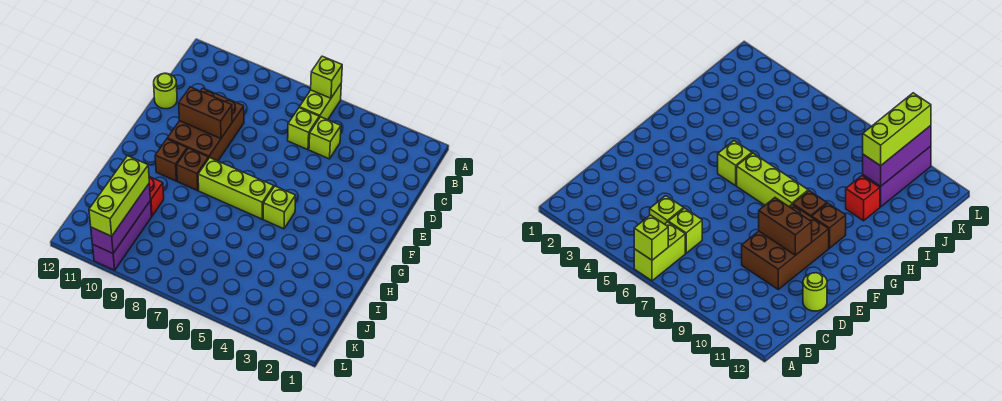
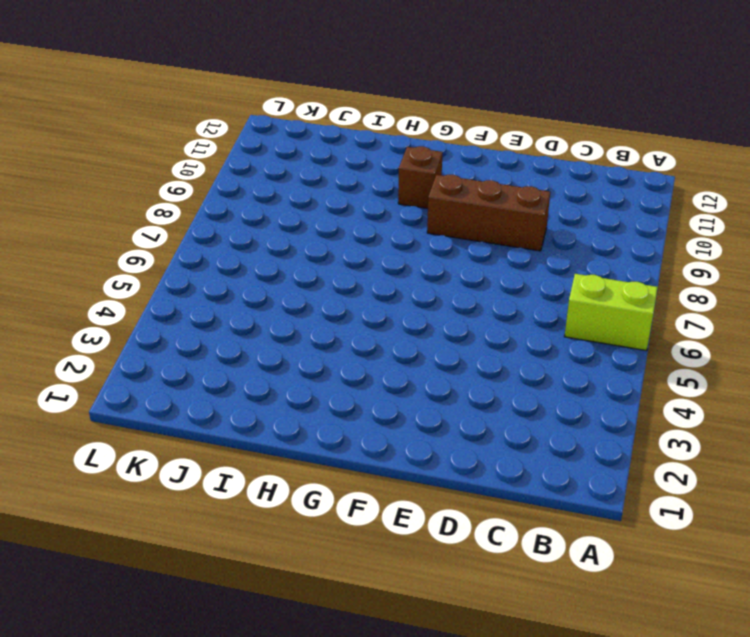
brown 1x3 brick [427,175,550,251] -> brown 2x3 brick [167,88,244,161]
none -> lime 1x1 brick [309,117,341,159]
none -> lime 1x1 brick [288,108,319,150]
none -> lime 1x1 round brick [154,73,177,109]

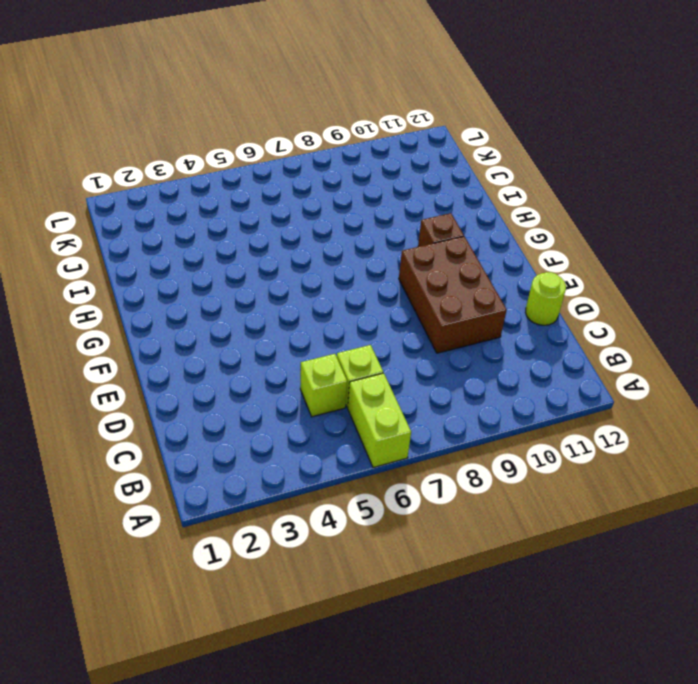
none -> lime 1x1 brick [263,186,296,229]
none -> lime 1x3 brick [198,158,274,219]
none -> brown 1x1 brick [177,148,209,191]

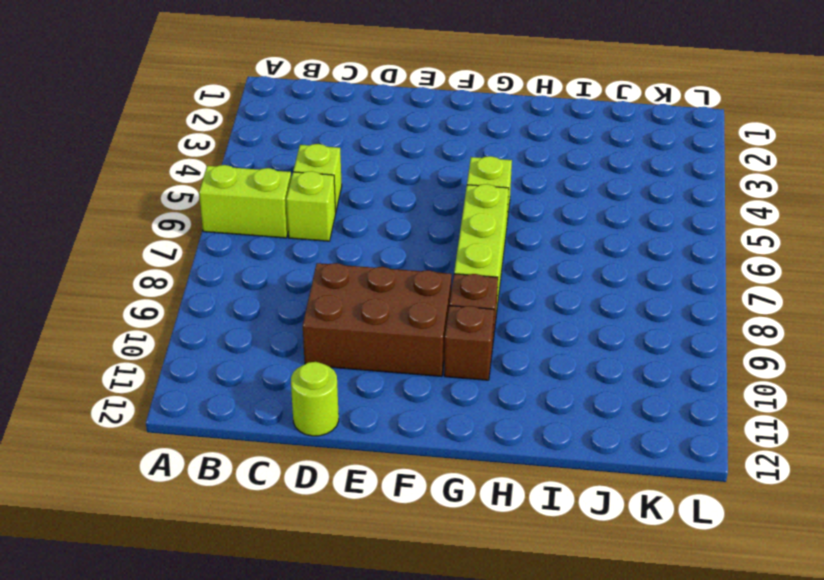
none -> red 1x1 brick [149,177,164,216]
none -> purple 1x3 brick [93,201,151,270]
none -> lime 1x1 brick [311,56,342,98]

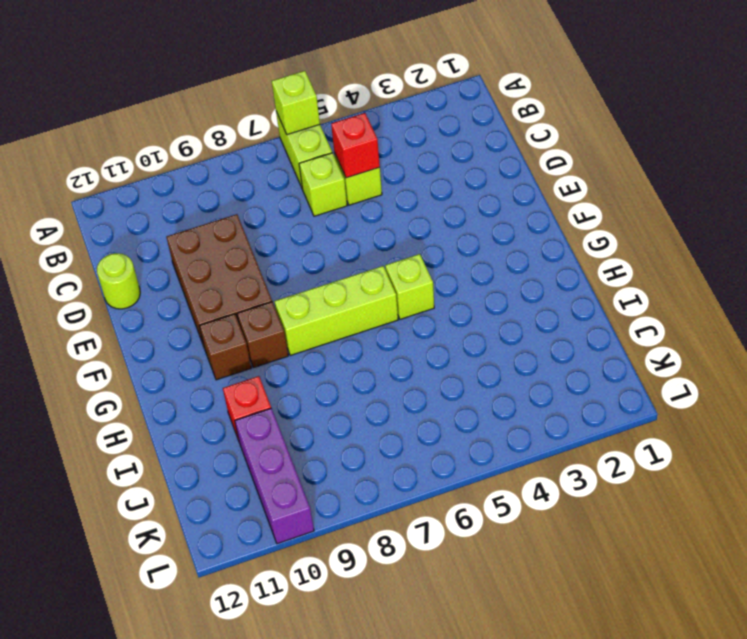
red 1x1 brick [331,113,380,178] -> none
none -> brown 1x2 brick [179,87,232,139]
none -> purple 1x3 brick [91,184,150,253]
none -> lime 1x3 brick [89,156,149,236]

